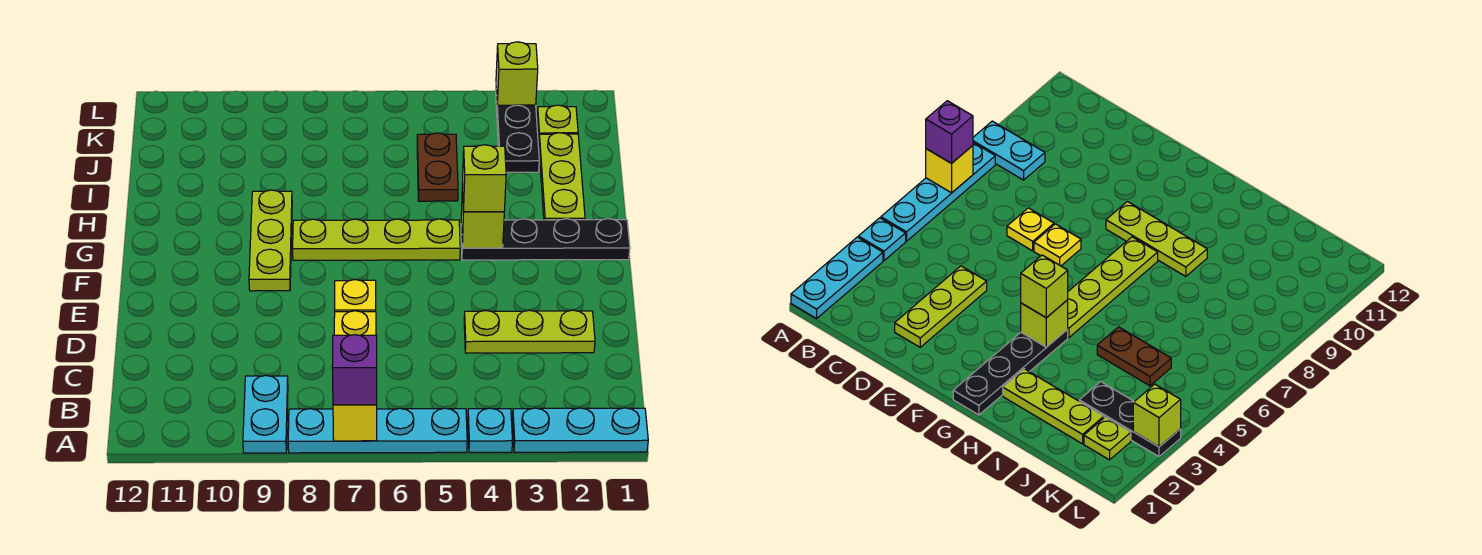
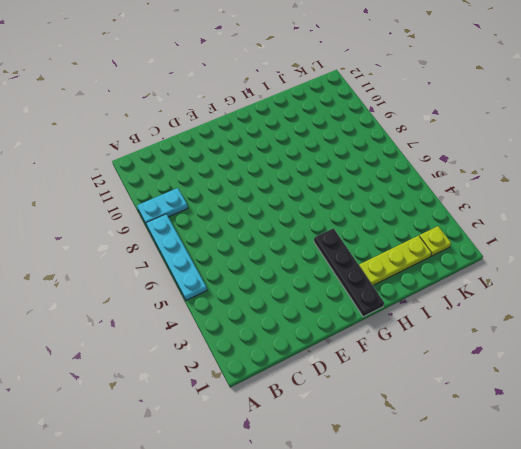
none -> cyan 1x3 plate [512,408,648,452]
none -> cyan 1x1 plate [468,408,512,452]
none -> lime 1x3 plate [464,310,595,353]

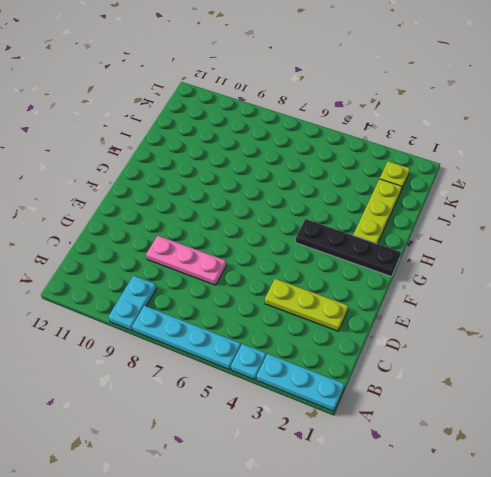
pink 1x3 plate [146,236,226,285] -> yellow 1x1 plate [334,311,376,335]
none -> yellow 1x1 plate [335,280,376,312]
none -> lime 1x3 plate [249,190,292,291]
none -> lime 1x4 plate [293,219,460,260]

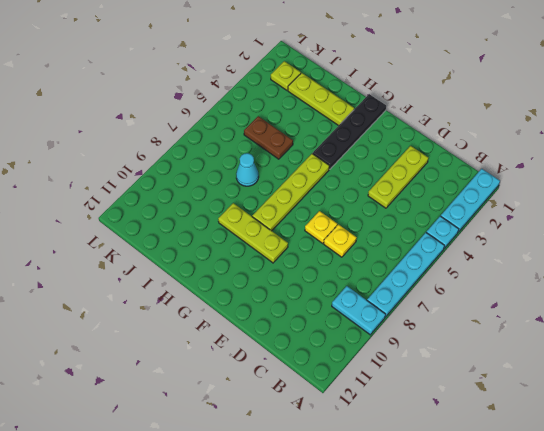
cyan 1x1 cone [236,153,259,186] -> none
none -> black 1x3 plate [496,89,539,172]
none -> yellow 1x1 brick [333,405,377,441]
none -> lime 1x1 brick [461,185,504,248]

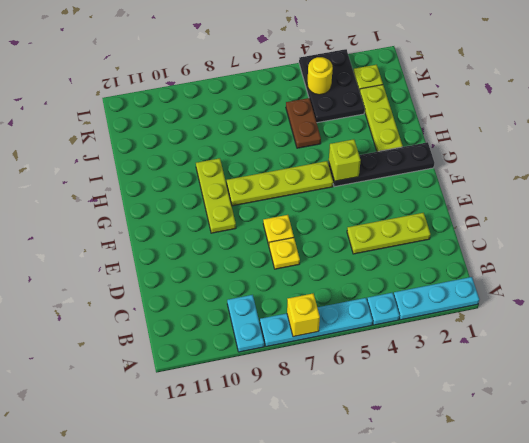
black 2x3 plate [299,49,365,123] -> black 1x3 plate [496,89,539,172]
yellow 1x1 round brick [307,57,333,95] -> none
none -> lime 1x1 brick [496,42,538,105]
none -> purple 1x1 brick [332,335,377,405]
none -> lime 1x1 brick [462,145,506,212]

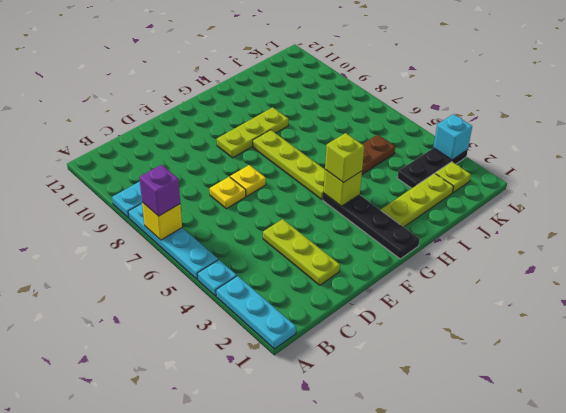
cyan 1x1 brick [433,114,472,160] -> lime 1x1 brick [496,42,538,105]

